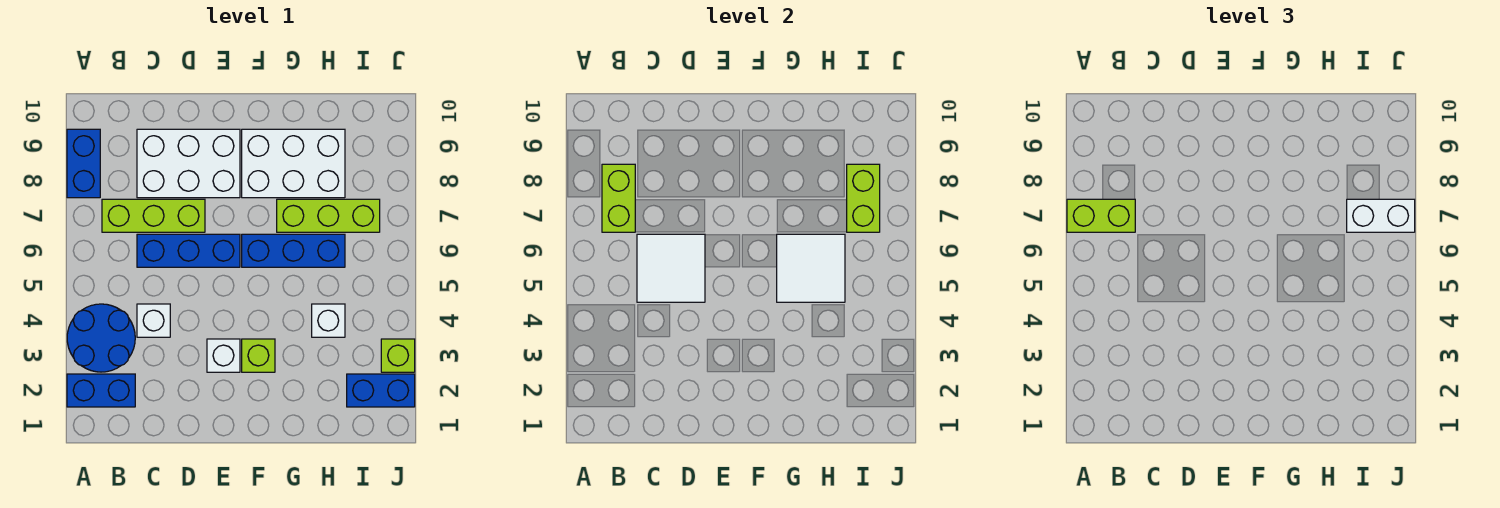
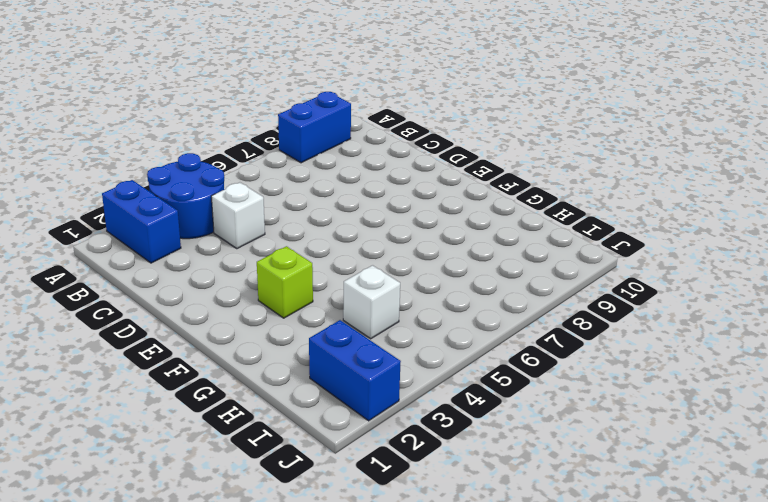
none -> lime 1x3 brick [102,199,205,232]
none -> blue 1x3 brick [137,234,240,267]
none -> white 2x3 brick [137,129,240,198]

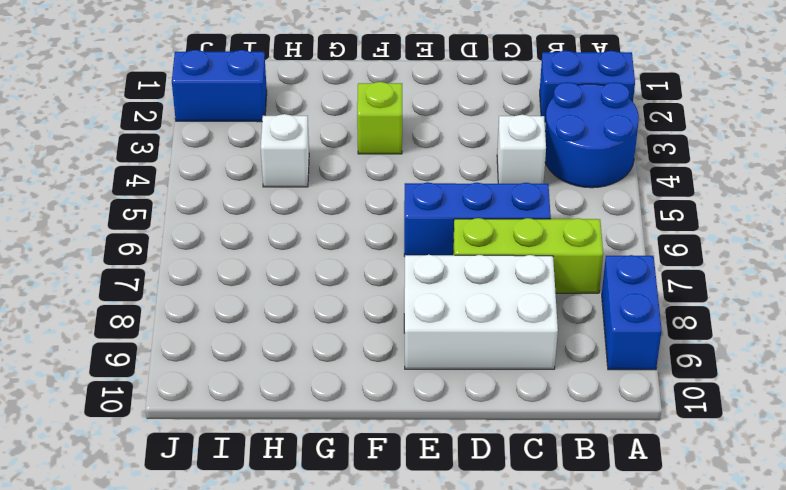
none -> white 1x1 brick [207,339,240,372]
none -> blue 1x3 brick [242,234,345,267]
none -> white 2x3 brick [242,129,345,198]

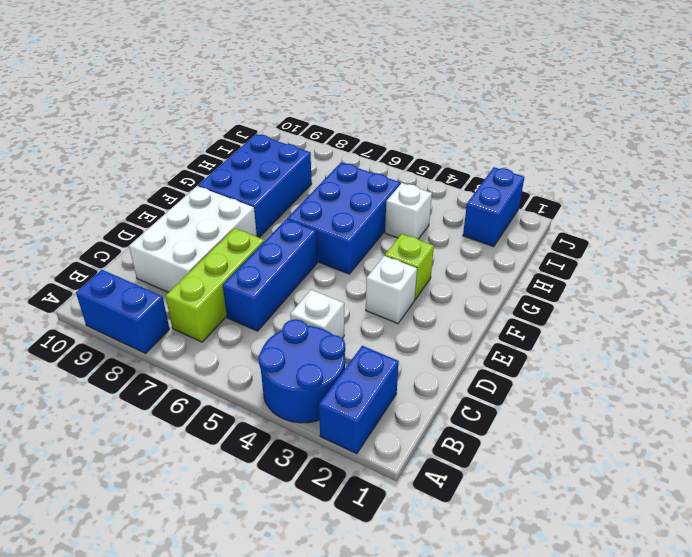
blue 2x3 brick [287,163,400,274] -> blue 1x3 brick [242,234,345,267]
blue 2x3 brick [198,134,312,237] -> white 2x3 brick [242,129,345,198]
none -> lime 1x3 brick [277,199,380,232]
none -> lime 1x1 brick [381,339,415,372]
none -> lime 1x2 brick [602,164,635,232]

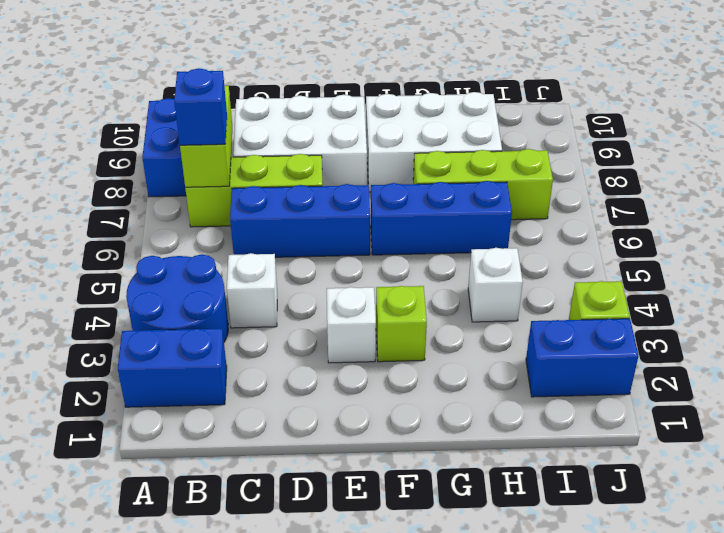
blue 1x1 brick [174,68,227,145] -> lime 1x2 brick [1067,199,1135,232]
none -> white 2x2 tile [637,234,705,302]
none -> white 2x2 tile [777,234,845,302]
none -> lime 1x2 brick [847,164,880,232]

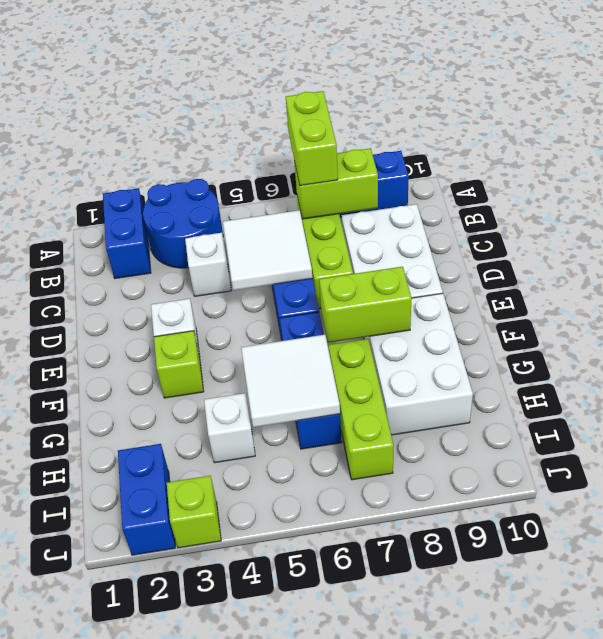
lime 1x2 brick [319,267,411,343] -> lime 1x2 brick moved to [847,164,880,232]
none -> white 1x2 brick [1347,199,1415,232]

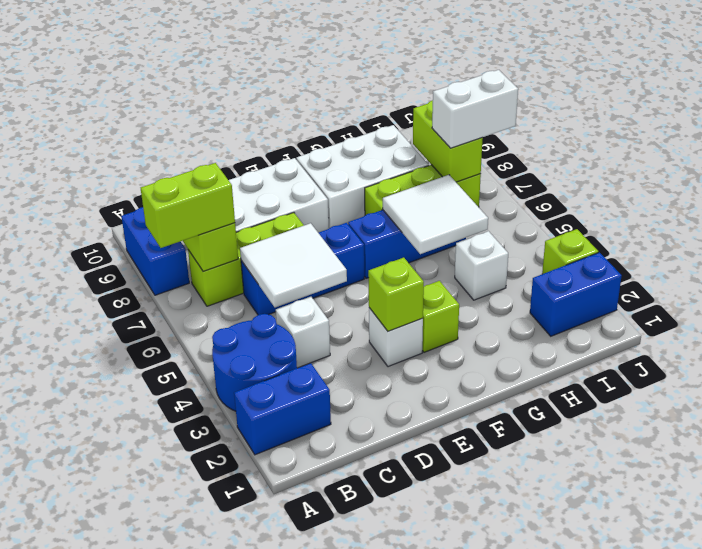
lime 1x1 brick [368,258,424,331] -> none

